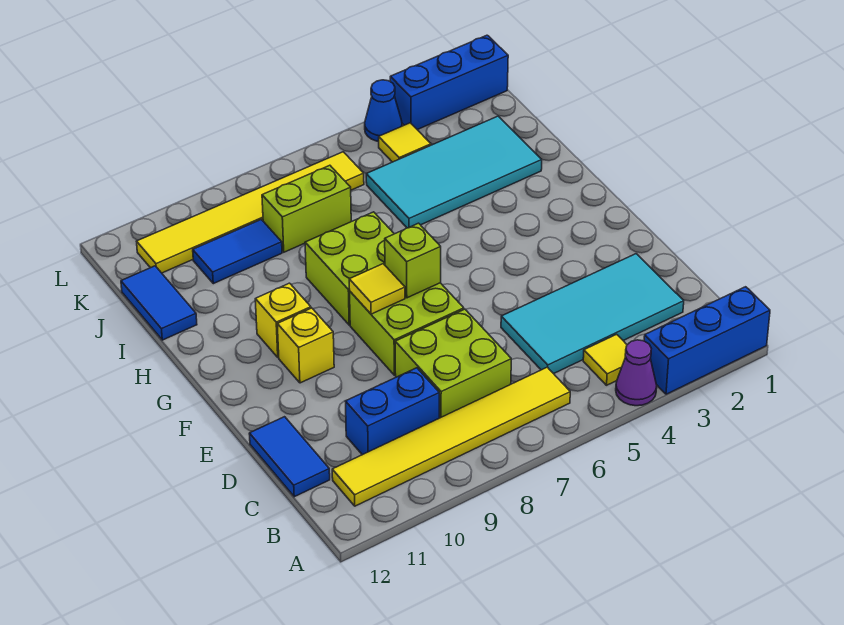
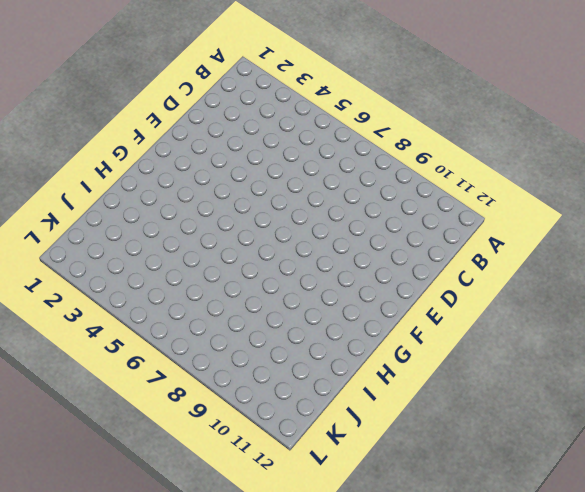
none -> blue 1x3 brick [644,287,770,394]
none -> purple 1x1 cone [616,340,657,406]
none -> yellow 1x1 tile [583,334,627,385]

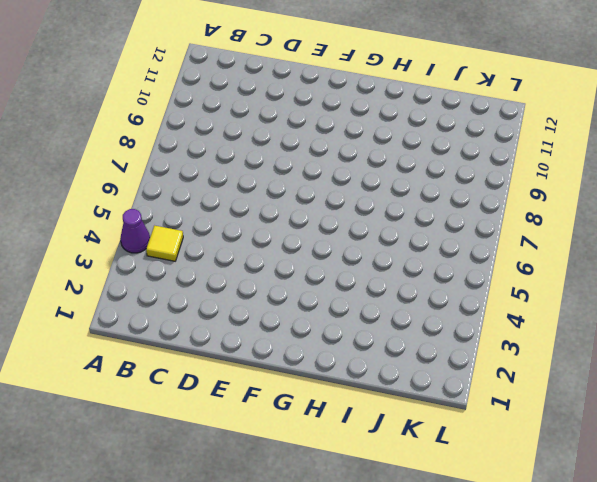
none -> blue 1x3 brick [644,287,770,394]
none -> yellow 1x6 tile [332,367,570,506]
none -> cyan 2x4 tile [501,254,684,374]

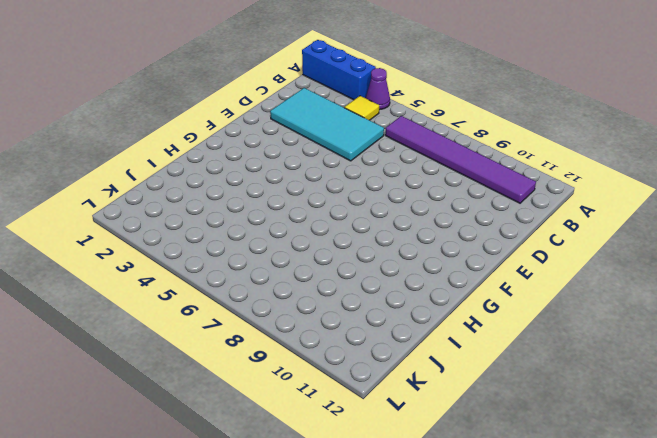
purple 1x6 tile [385,116,536,203] -> yellow 1x6 tile [332,367,570,506]
none -> lime 2x2 brick [395,309,511,418]
none -> blue 1x2 brick [345,368,439,455]
none -> blue 1x2 tile [249,417,330,497]

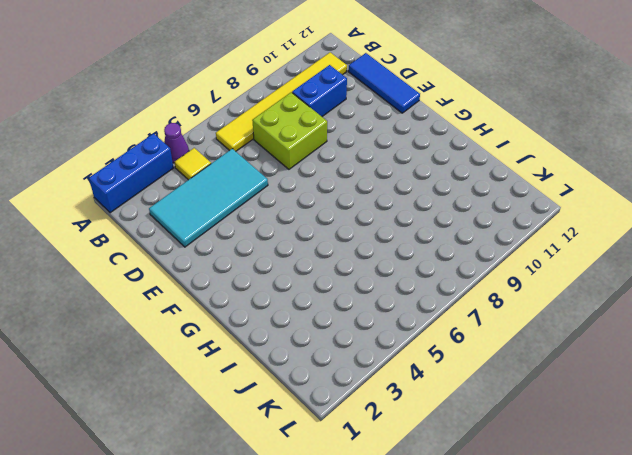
blue 1x3 tile [348,53,420,113] -> blue 1x2 tile [249,417,330,497]
none -> lime 2x2 brick [350,283,464,375]
none -> yellow 1x1 brick [277,308,334,383]
none -> lime 2x2 brick [305,212,394,325]

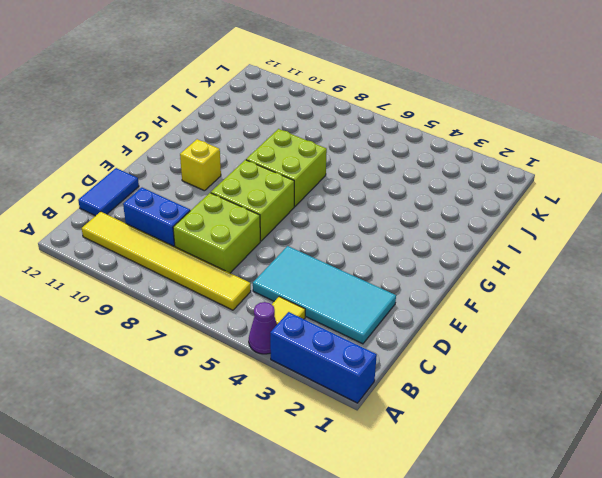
none -> yellow 1x1 brick [255,283,311,357]
none -> cyan 2x4 tile [366,116,542,228]
none -> blue 1x2 tile [121,266,197,340]

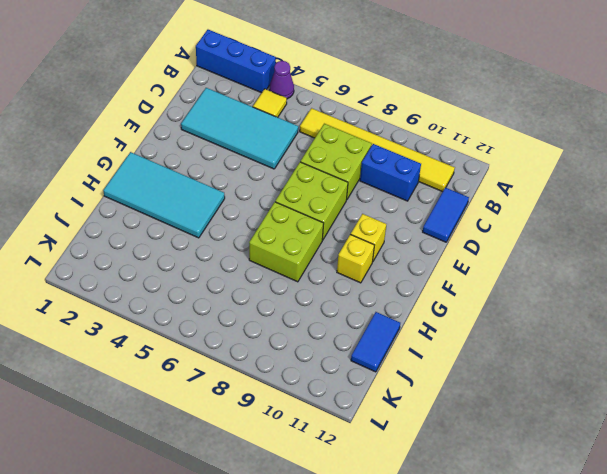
cyan 2x4 tile [103,152,225,238] -> cyan 2x4 tile moved to [366,116,542,228]
none -> lime 1x2 brick [262,165,351,252]
none -> blue 1x2 tile [193,219,282,284]
none -> yellow 1x1 tile [379,123,431,162]

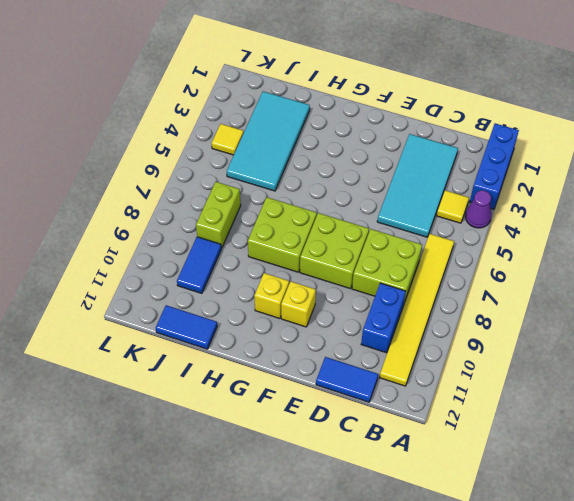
none -> yellow 1x6 tile [137,152,364,273]
none -> blue 1x3 brick [390,35,508,130]
none -> blue 1x1 cone [365,80,402,141]

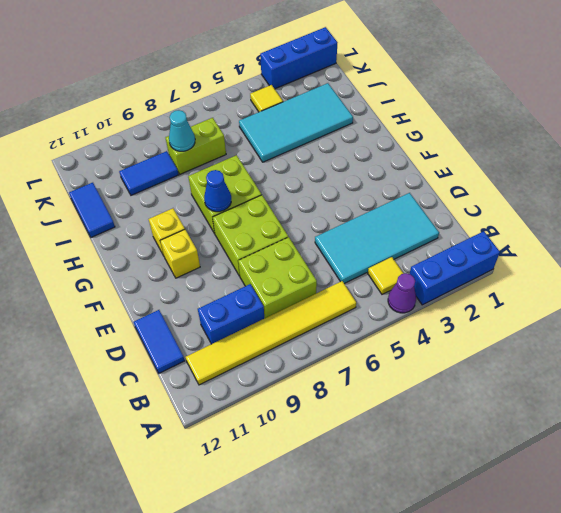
blue 1x1 cone [204,170,231,212] -> blue 1x1 cone moved to [365,80,402,141]
cyan 1x1 cone [169,110,195,151] -> none
none -> yellow 1x6 tile [137,152,364,273]
none -> lime 1x1 brick [385,223,441,298]
none -> yellow 1x1 tile [349,264,405,314]

